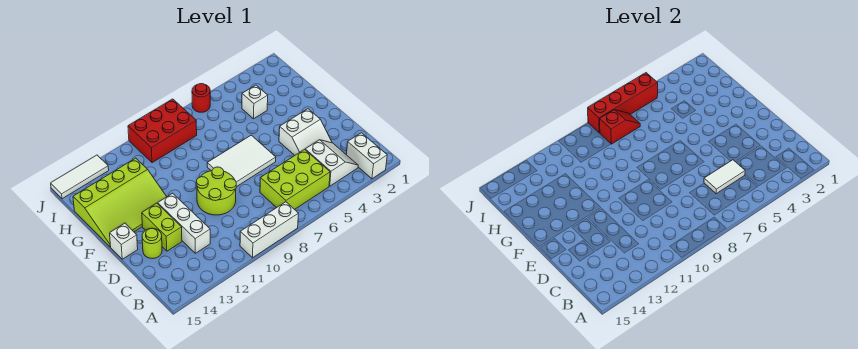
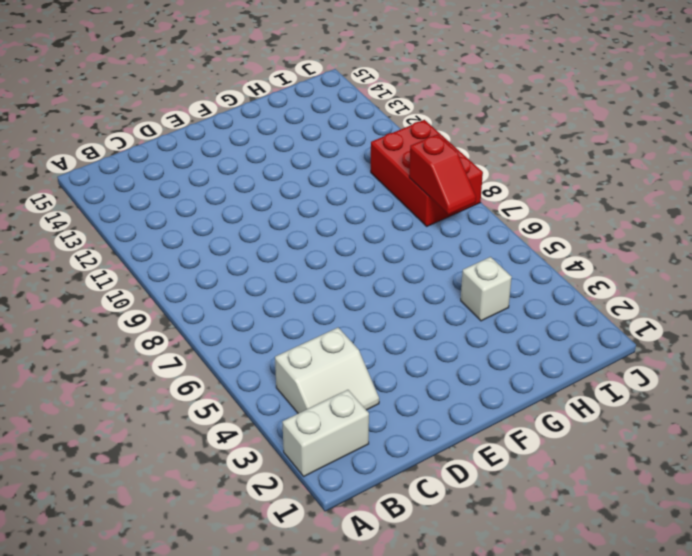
none -> white 1x3 brick [240,202,299,258]
none -> lime 2x3 brick [260,150,330,209]
none -> white 1x3 brick [158,193,210,253]

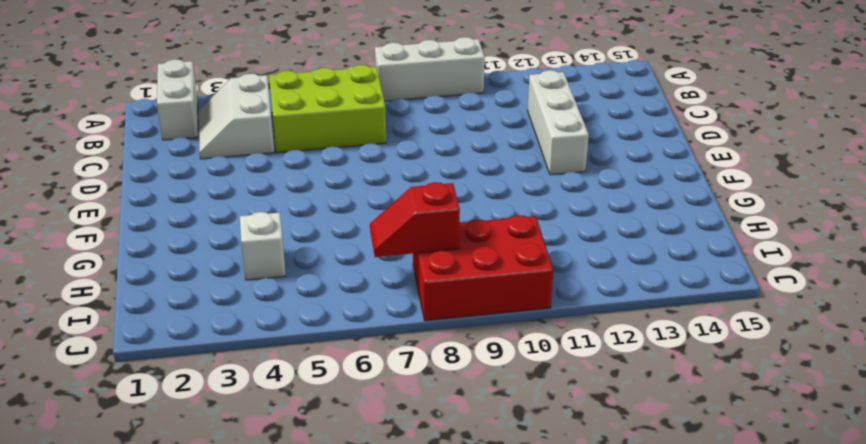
none -> white 2x2 slope [279,109,332,155]
none -> lime 2x2 round brick [196,167,236,215]
none -> lime 1x2 brick [142,203,182,251]

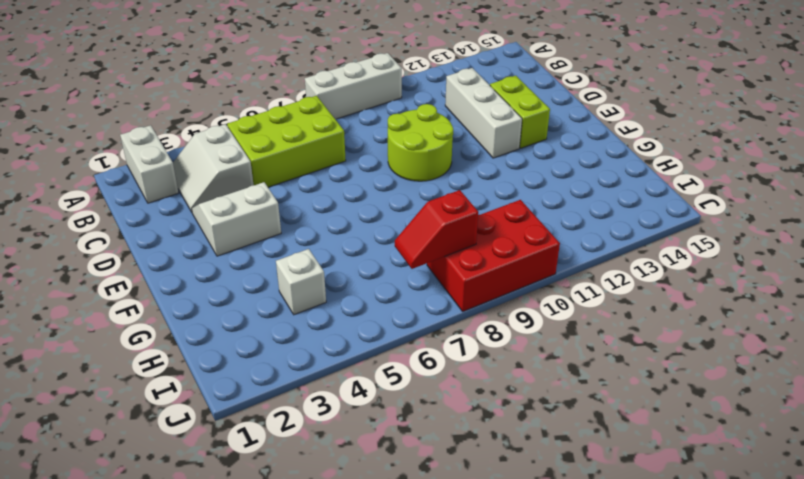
none -> lime 1x1 round brick [142,228,162,258]
none -> white 2x3 tile [207,135,276,187]
none -> white 1x1 brick [110,223,138,259]

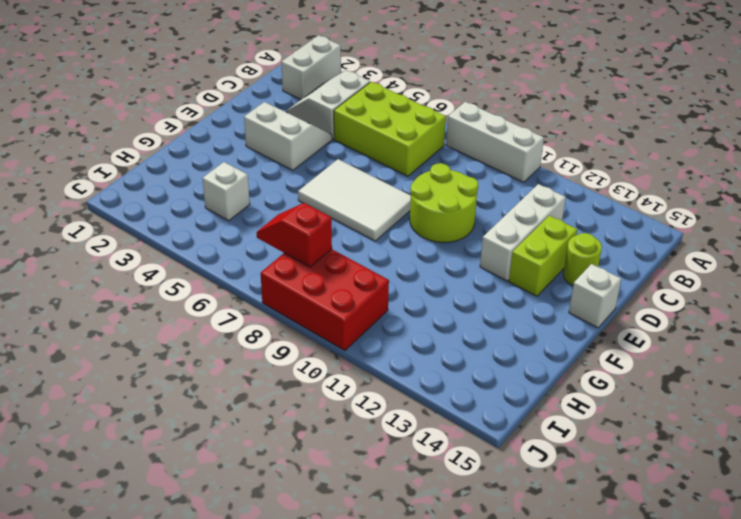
none -> lime 3x4 slope [73,158,167,247]
none -> red 1x1 round brick [192,84,210,112]
none -> white 1x3 tile [51,155,109,199]

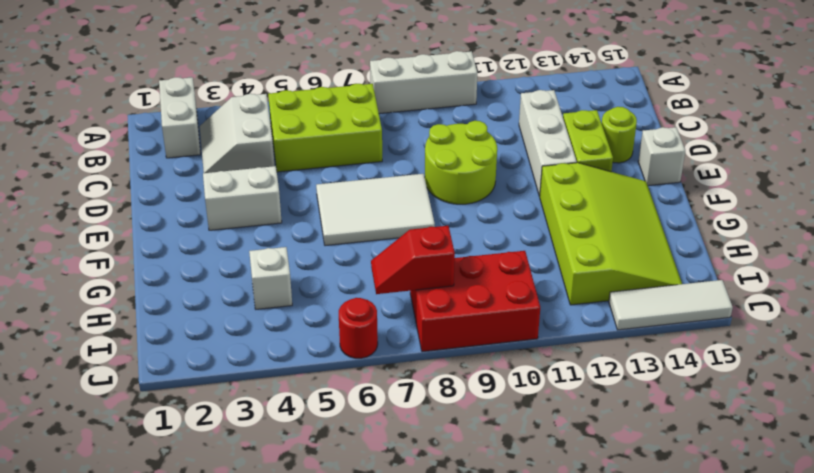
lime 3x4 slope [540,163,682,305] -> lime 3x4 slope turned to [73,158,167,247]
none -> white 1x2 tile [704,160,745,194]
none -> red 1x4 brick [588,73,658,133]

